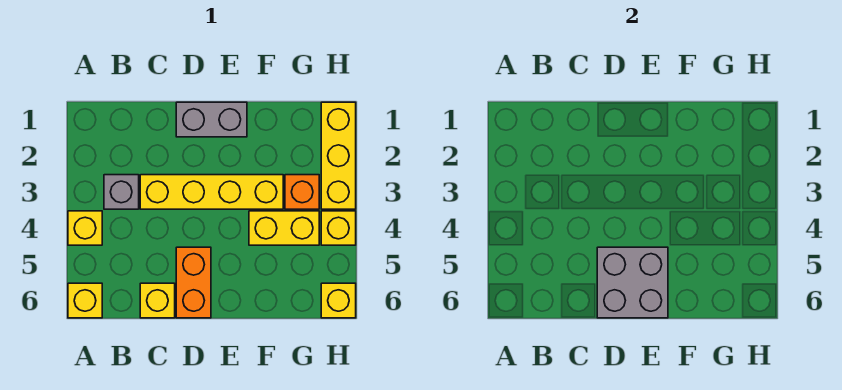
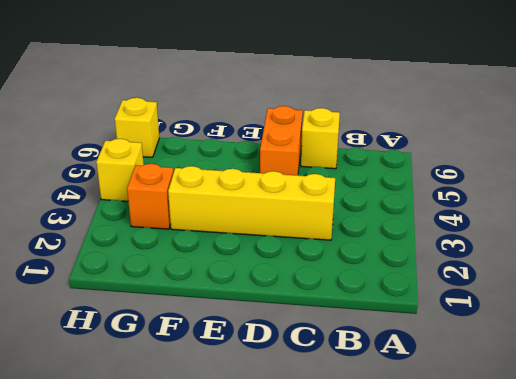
none -> yellow 1x1 brick [68,211,102,245]
none -> yellow 1x1 brick [68,283,102,318]
none -> grey 1x1 brick [104,175,139,209]

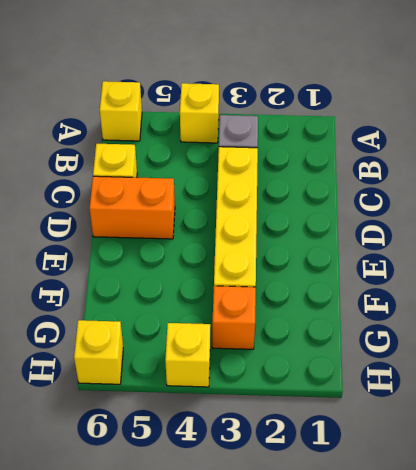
none -> grey 1x2 brick [176,102,247,137]
none -> yellow 1x2 brick [249,211,319,245]
none -> yellow 1x3 brick [321,102,356,209]

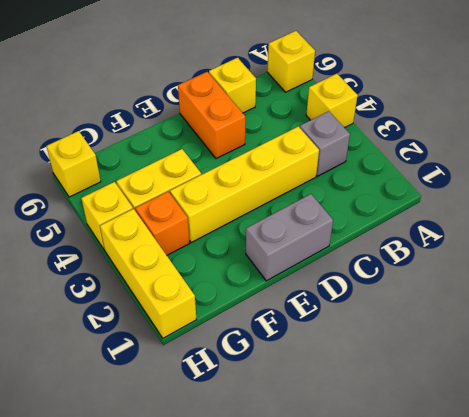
none -> grey 2x2 brick [597,247,668,318]

